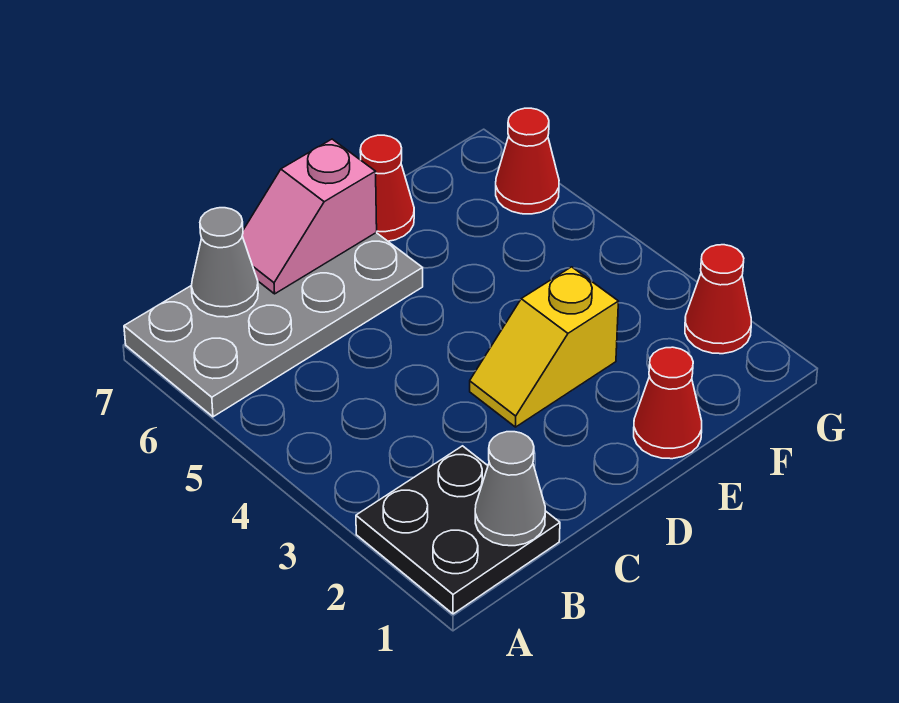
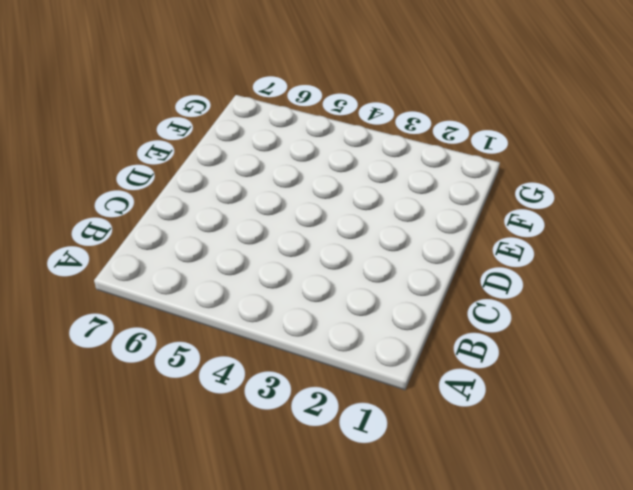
none -> black 2x2 plate [356,446,560,614]
none -> grey 2x4 plate [124,233,423,417]

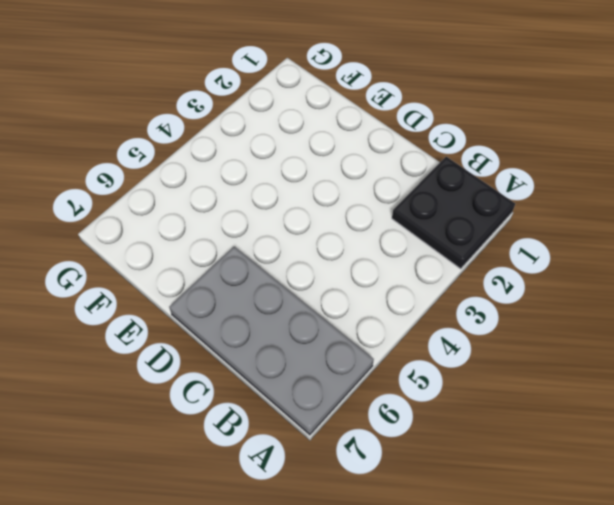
none -> yellow 1x2 slope [470,267,618,427]
none -> red 1x1 cone [634,347,702,459]

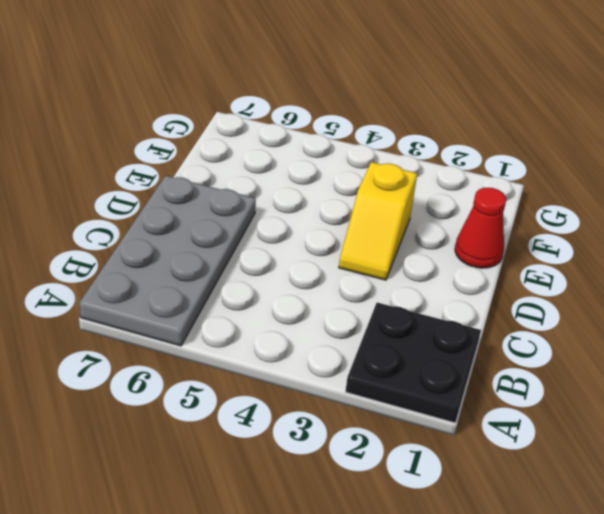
none -> red 1x1 cone [360,135,414,241]
none -> red 1x1 cone [685,245,751,354]

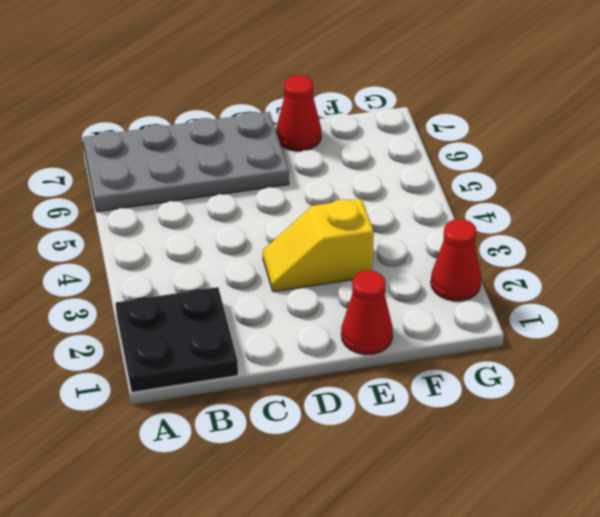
none -> red 1x1 cone [496,108,559,214]
none -> grey 1x1 cone [475,432,545,546]

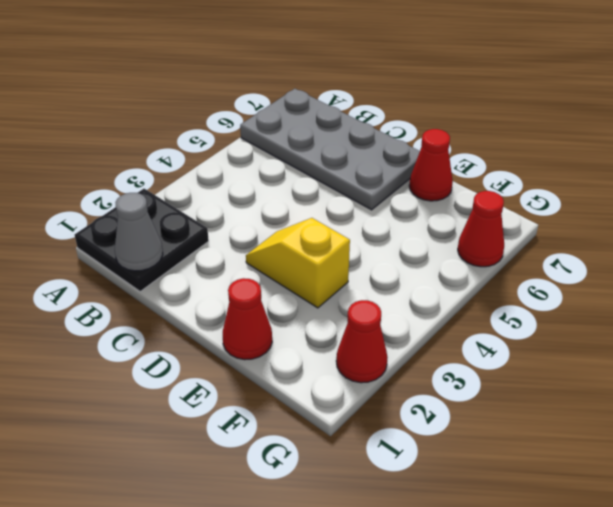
none -> grey 1x1 cone [191,208,258,317]
none -> pink 1x2 slope [242,139,377,294]

